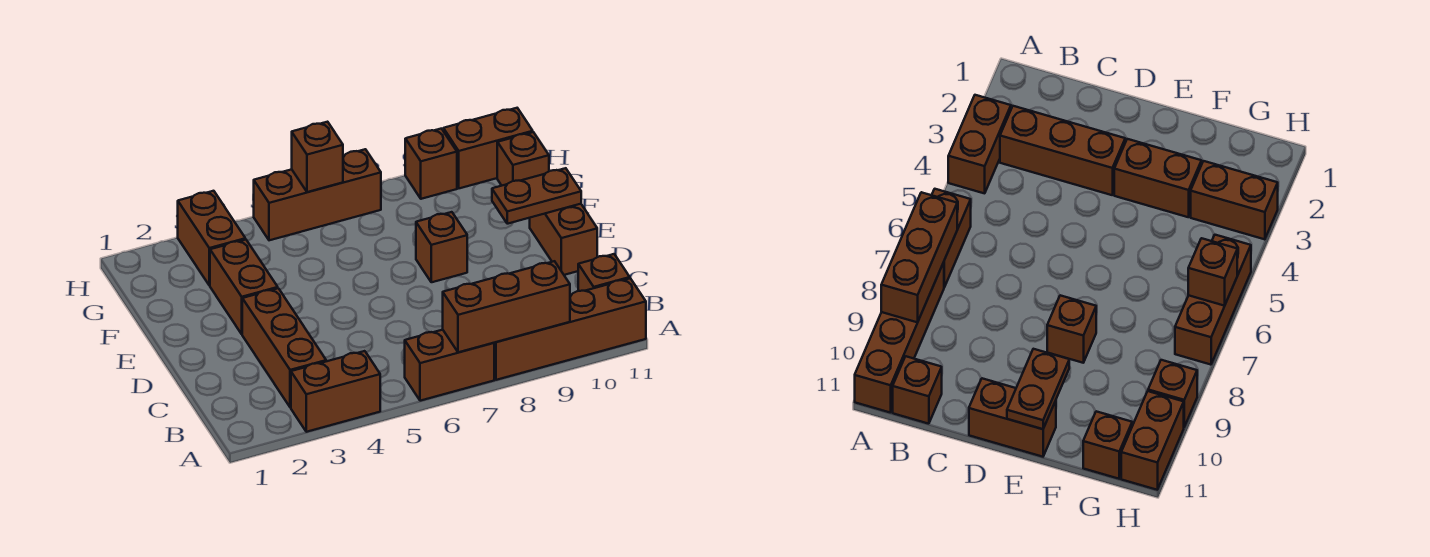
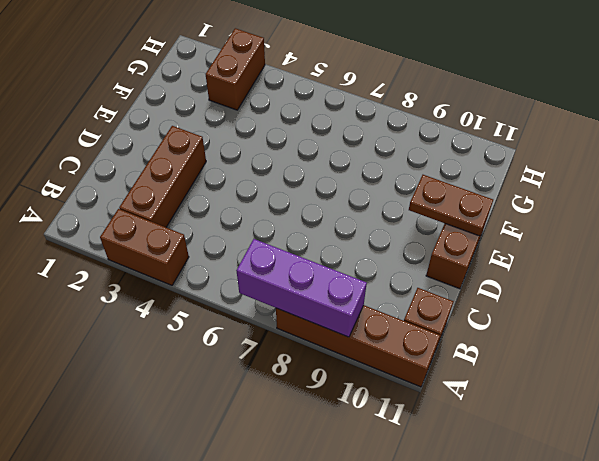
purple 1x3 brick [236,239,367,337] -> brown 1x3 brick [443,261,570,352]
none -> brown 1x2 brick [405,330,494,401]
none -> brown 1x2 brick [210,240,278,334]
none -> brown 1x1 brick [416,212,467,282]

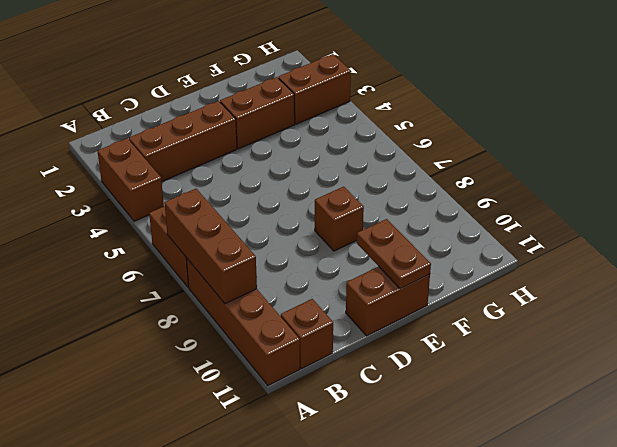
none -> brown 1x1 brick [497,132,549,186]
none -> brown 1x3 brick [254,149,381,240]
none -> brown 1x1 brick [405,129,457,199]

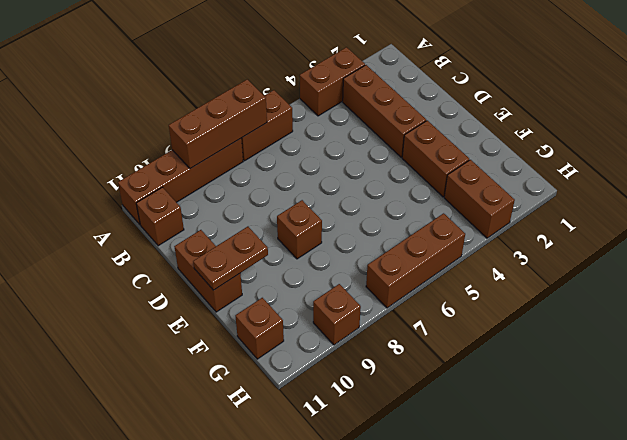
none -> brown 1x2 brick [443,108,533,188]
none -> brown 1x1 brick [292,122,343,192]

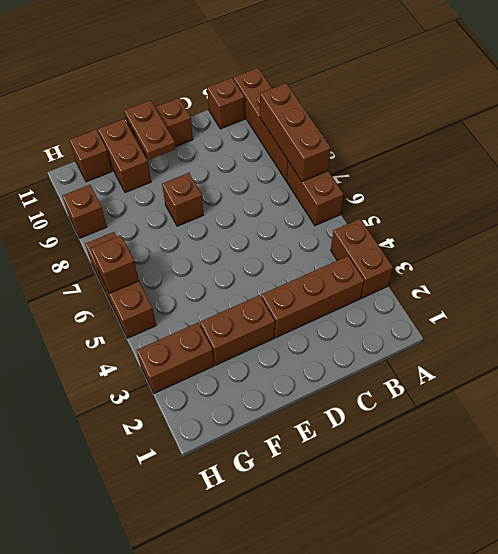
brown 1x2 brick [98,119,151,193] -> brown 1x2 brick moved to [443,108,533,188]

